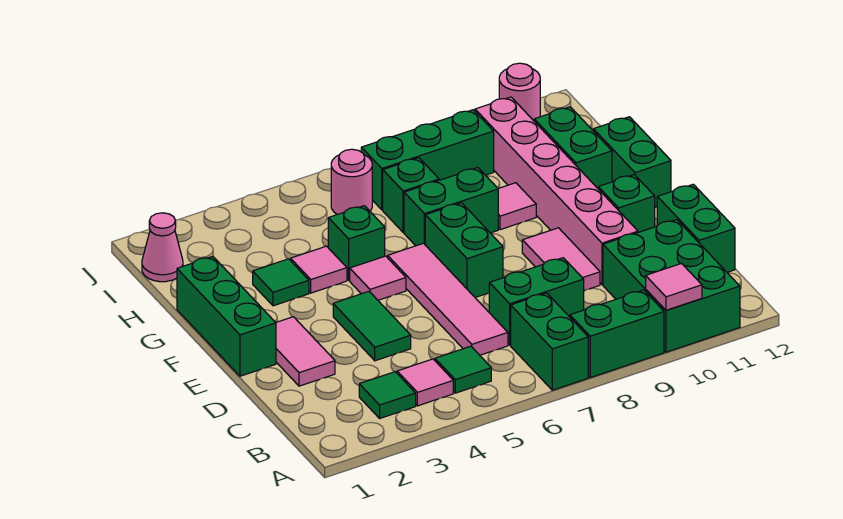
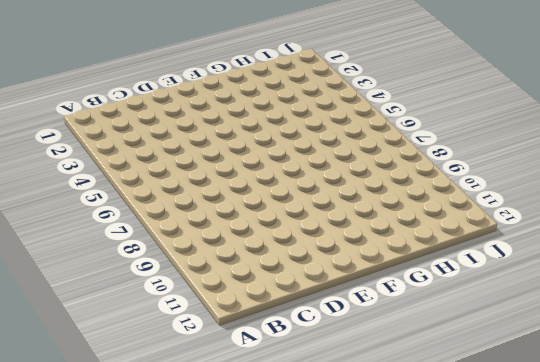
none -> green 1x2 brick [511,293,588,390]
none -> green 1x2 brick [570,290,664,378]
none -> green 2x3 brick [603,220,740,352]
none -> green 1x1 tile [359,372,416,418]

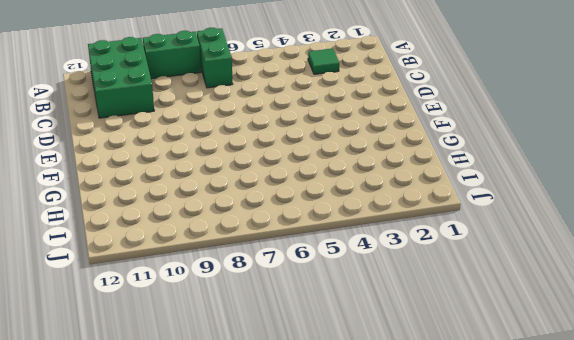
none -> pink 1x1 tile [397,359,453,406]
none -> green 1x1 tile [435,346,491,393]
none -> pink 1x4 tile [388,243,508,355]
none -> green 1x2 brick [489,258,584,345]

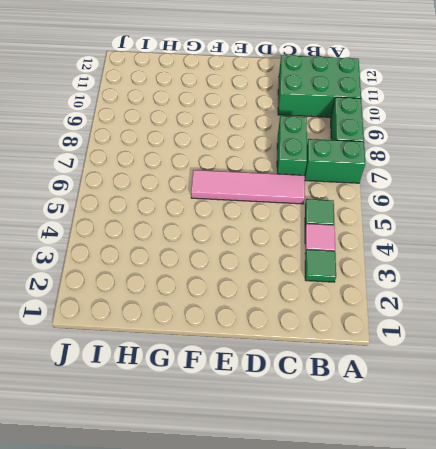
none -> green 1x2 brick [657,184,735,272]
none -> pink 1x2 tile [276,317,335,386]
none -> green 1x2 tile [333,291,411,361]
none -> pink 1x2 tile [522,228,600,291]

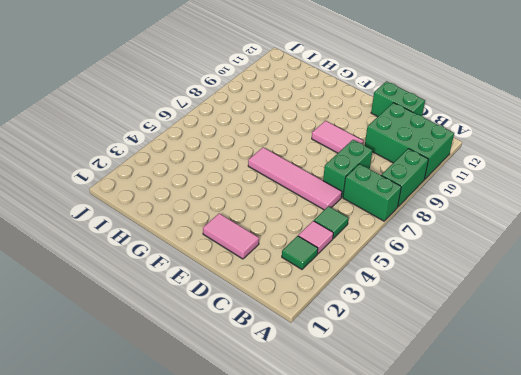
none -> green 1x2 tile [333,291,411,361]
none -> pink 1x6 brick [475,97,638,285]
none -> green 1x3 brick [177,256,276,376]
none -> green 1x2 brick [425,203,503,297]

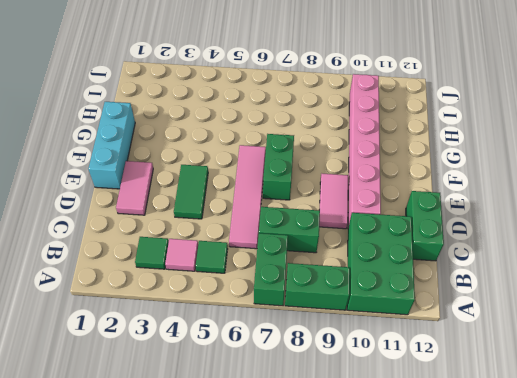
cyan 1x3 brick [88,102,135,189] -> green 1x3 brick [177,256,276,376]
none -> green 1x1 brick [598,175,655,232]
none -> pink 1x1 tile [350,256,406,300]
none -> green 1x2 brick [593,117,671,207]
none -> green 1x1 tile [253,259,309,306]

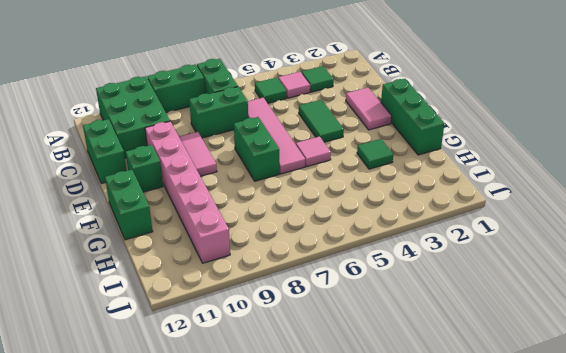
none -> pink 1x1 tile [290,246,347,293]
none -> green 1x1 brick [328,206,385,280]
none -> green 1x2 brick [404,168,498,246]
none -> pink 1x1 tile [498,183,536,230]

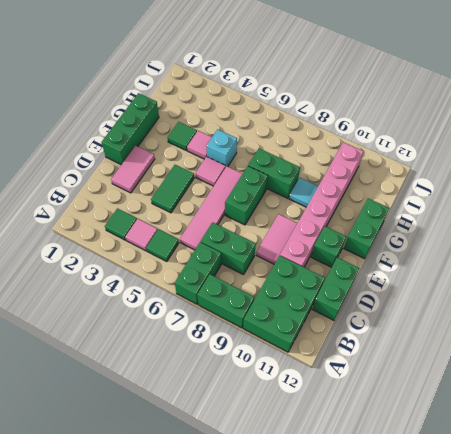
cyan 1x1 brick [207,129,237,166] -> green 1x1 brick [328,206,385,280]
cyan 1x1 tile [289,178,318,207] -> pink 1x1 tile [498,183,536,230]
none -> green 1x2 brick [534,107,612,188]
none -> green 1x1 brick [383,158,439,232]
none -> pink 1x1 cone [142,213,183,282]
none -> pink 1x1 round brick [331,149,372,215]

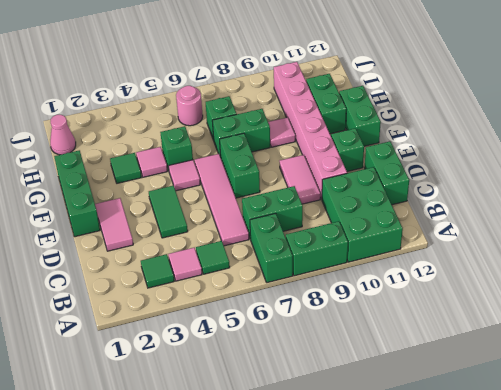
none -> green 1x3 brick [361,110,494,210]
none -> pink 1x1 round brick [499,63,540,121]
none -> pink 1x1 tile [646,264,702,310]

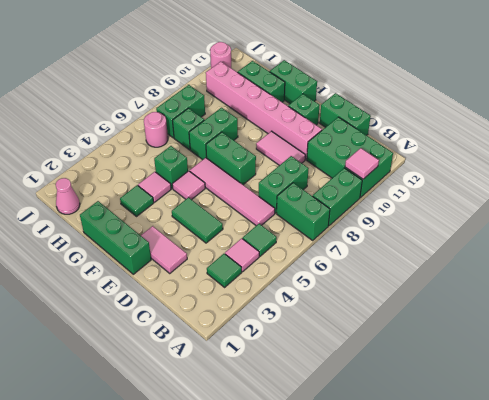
green 1x2 brick [156,85,205,138] -> green 1x3 brick [361,110,494,210]
none -> pink 1x1 tile [498,183,536,230]

